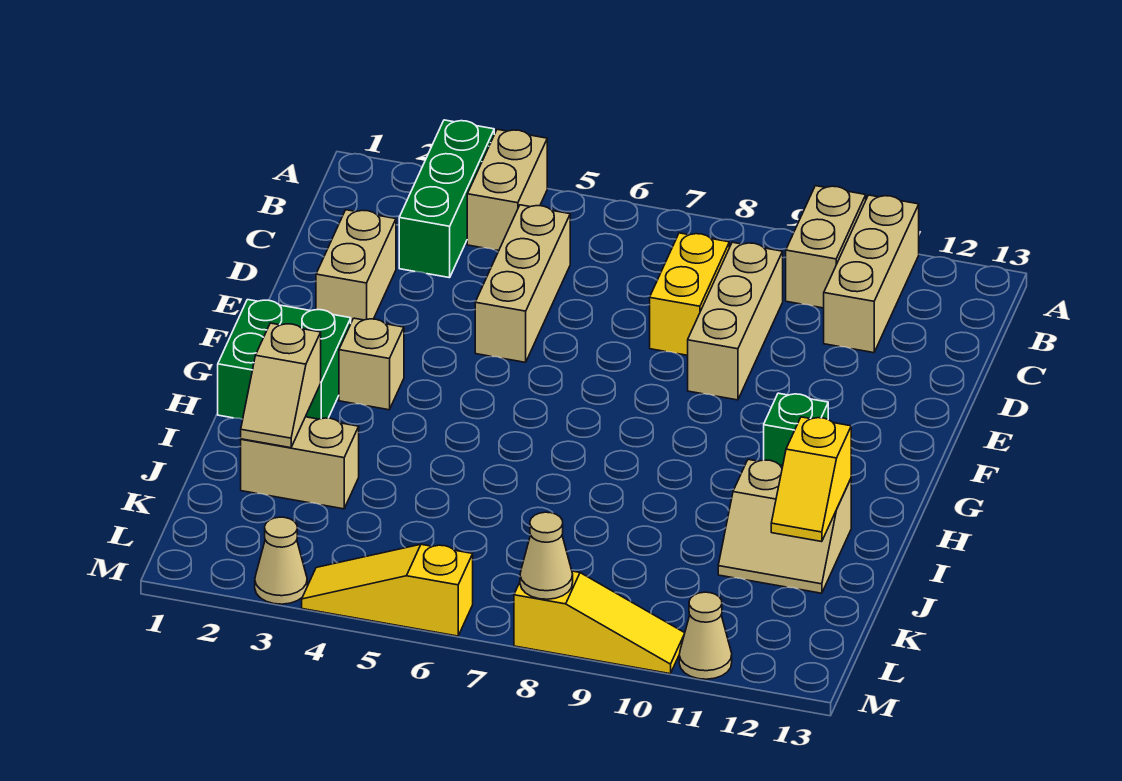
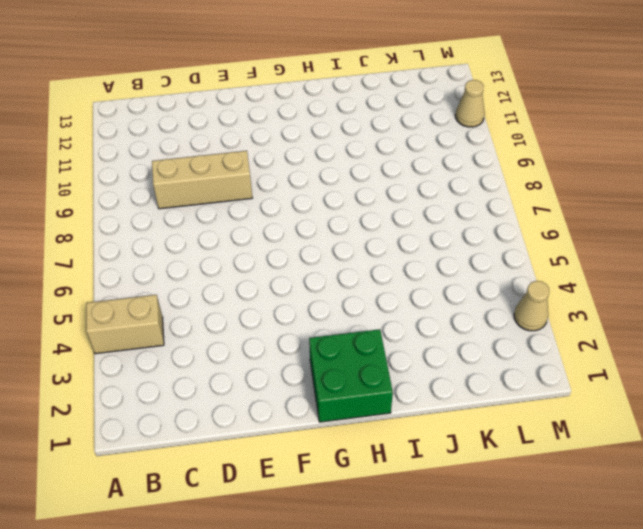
none -> green 1x3 brick [399,120,494,278]
none -> tan 1x2 brick [786,186,866,308]
none -> tan 1x3 brick [824,195,919,353]

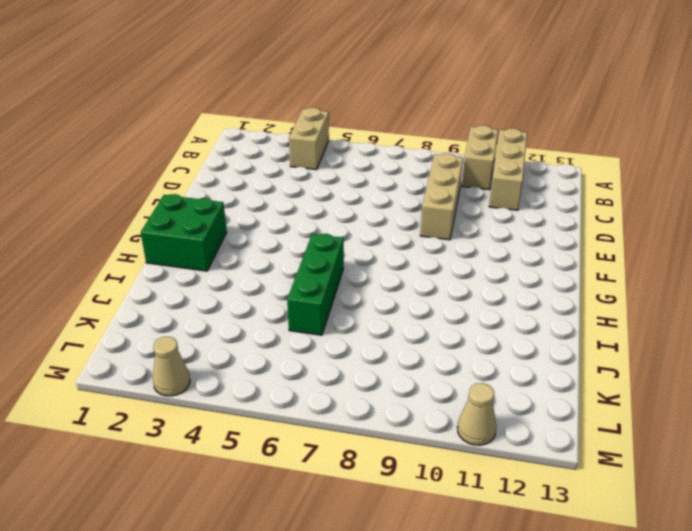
green 1x3 brick [287,234,344,335] -> green 1x3 brick moved to [399,120,494,278]
none -> tan 1x3 brick [475,205,570,362]
none -> yellow 1x2 brick [650,233,729,355]
none -> tan 1x2 brick [316,210,396,322]

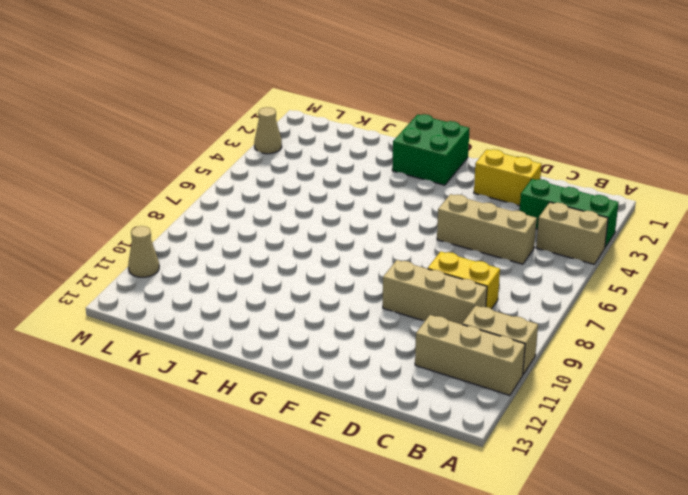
yellow 1x2 brick [474,149,542,206] -> tan 1x2 brick [316,210,396,322]
none -> tan 1x1 brick [339,318,404,410]
none -> green 1x1 brick [764,393,828,465]
none -> tan 2x2 slope [718,459,851,593]

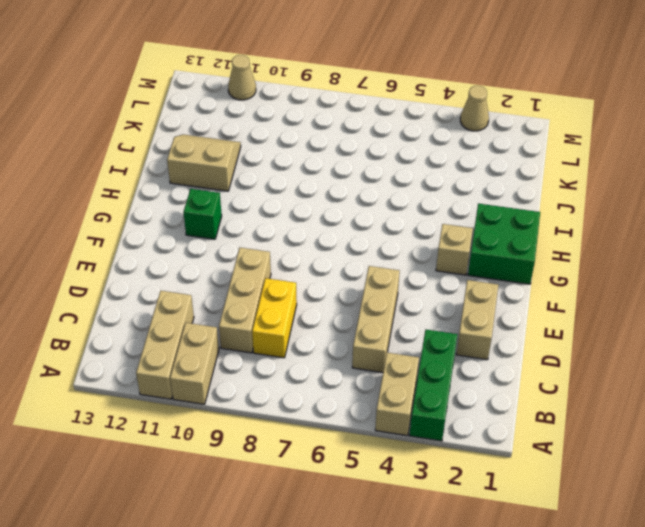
none -> tan 1x2 brick [241,417,359,509]
none -> yellow 1x3 slope [302,544,473,636]
none -> yellow 1x3 slope [514,571,685,674]

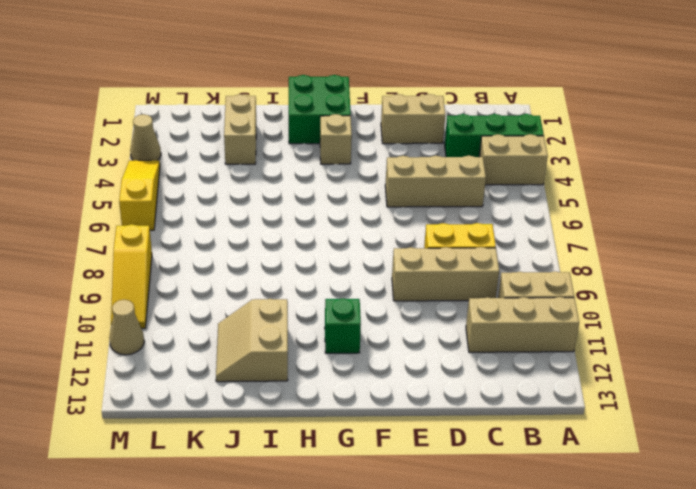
none -> tan 1x2 slope [241,323,321,448]
none -> yellow 1x2 slope [771,417,851,542]
none -> tan 1x1 cone [520,512,573,599]

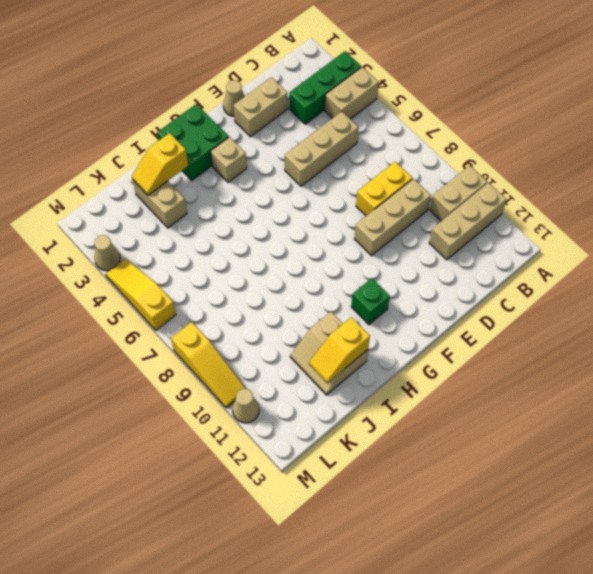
tan 1x1 cone [223,80,245,116] -> tan 1x1 cone moved to [520,512,573,599]
yellow 1x2 slope [132,133,188,195] -> tan 1x2 slope [241,323,321,448]

